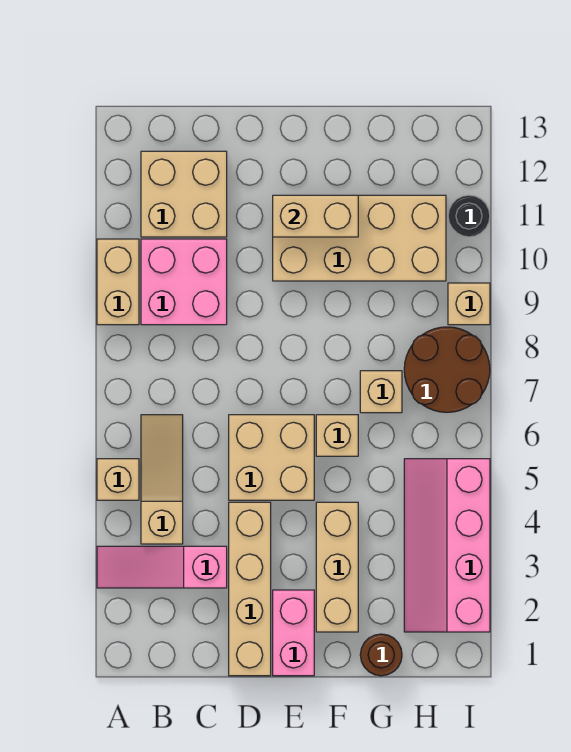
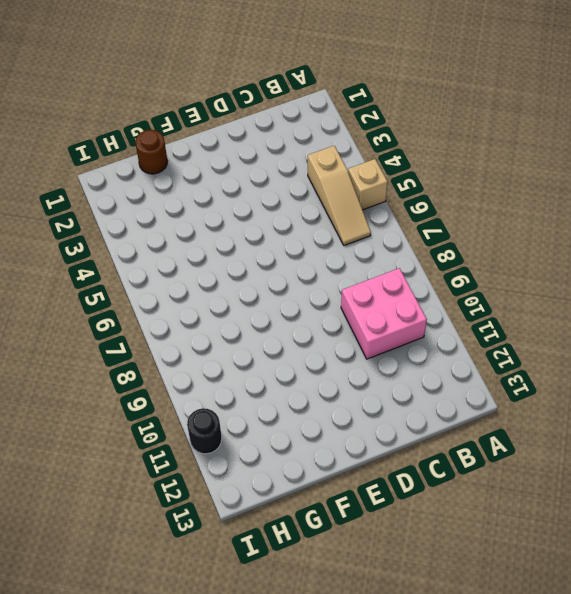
none -> pink 1x3 slope [97,546,227,588]
none -> tan 1x2 brick [97,239,139,325]
none -> tan 2x2 brick [141,151,227,237]

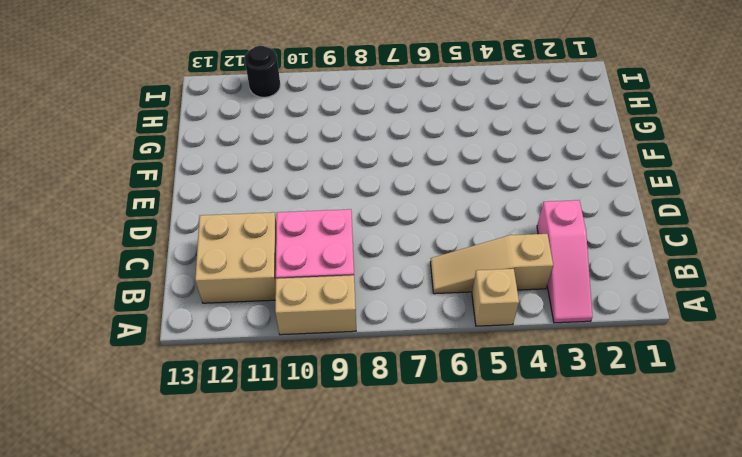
none -> tan 1x4 brick [229,502,271,676]
none -> tan 2x2 brick [229,415,314,500]
none -> pink 1x2 brick [273,590,314,676]

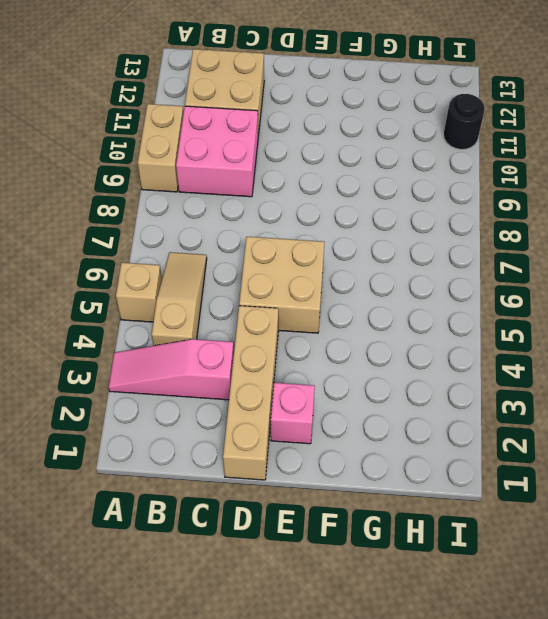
pink 1x1 brick [271,383,315,444] -> pink 1x2 brick [273,590,314,676]
none -> tan 2x4 brick [273,195,446,281]
none -> tan 1x3 brick [316,502,358,632]
none -> tan 1x1 brick [316,415,358,456]

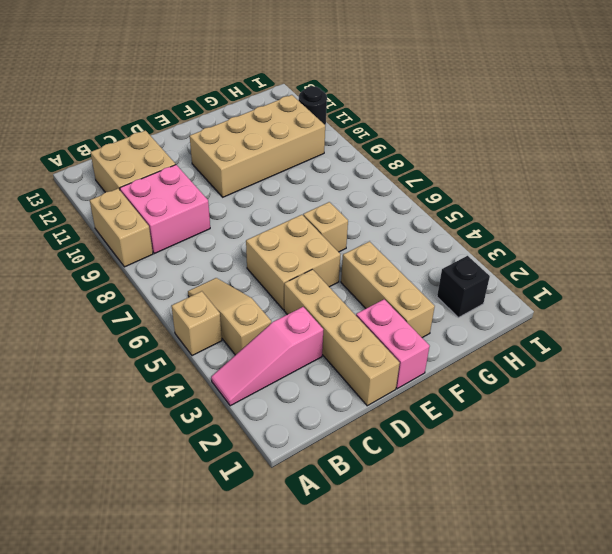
black 1x1 brick [437,256,490,318] -> pink 2x4 slope [404,459,490,632]
none -> brown 1x1 round brick [360,634,402,676]
none -> tan 1x1 brick [360,371,402,413]
none -> brown 2x2 round brick [404,327,490,412]

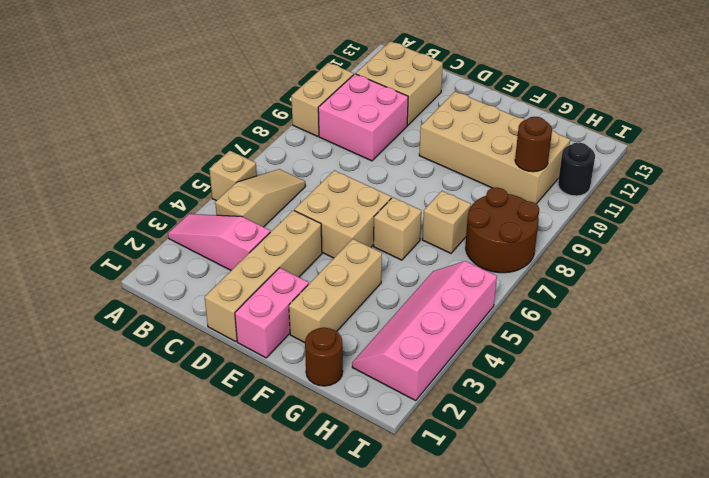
brown 1x1 round brick [515,117,552,172] -> none
none -> tan 1x1 brick [448,283,490,325]
none -> tan 1x2 brick [273,195,358,237]

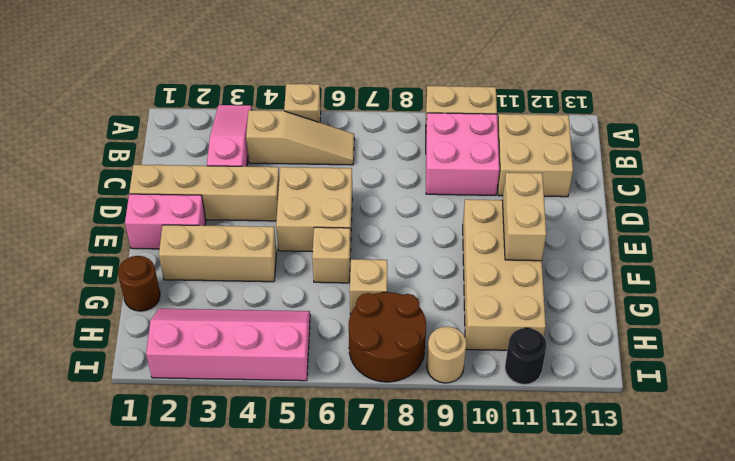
tan 1x1 round brick [427,327,466,383] -> tan 1x1 brick [448,283,490,325]

